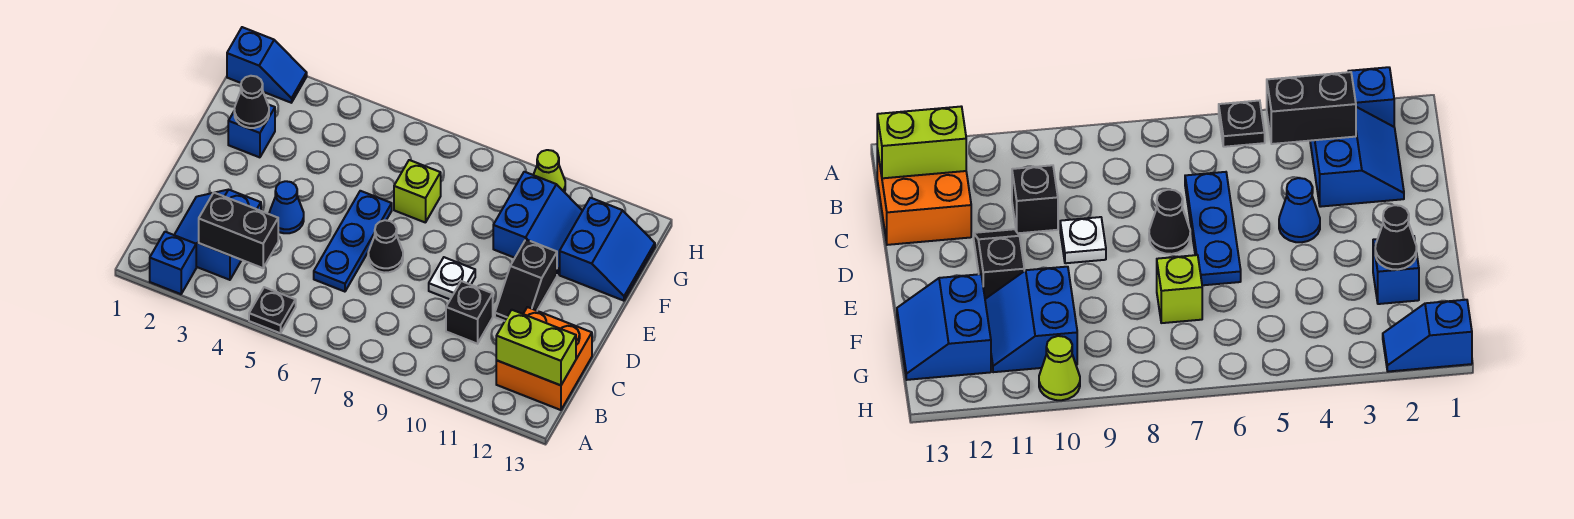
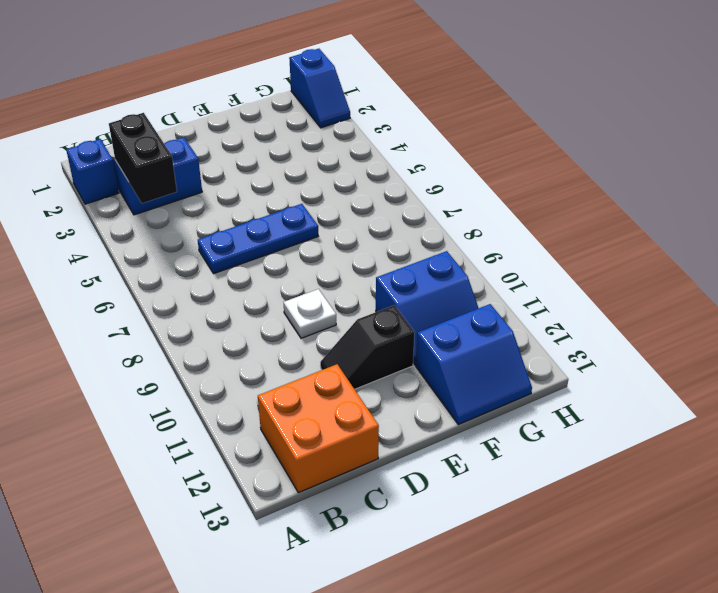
none -> black 1x1 plate [249,287,296,333]
none -> black 1x1 brick [446,281,493,344]
none -> blue 1x1 cone [269,181,304,233]

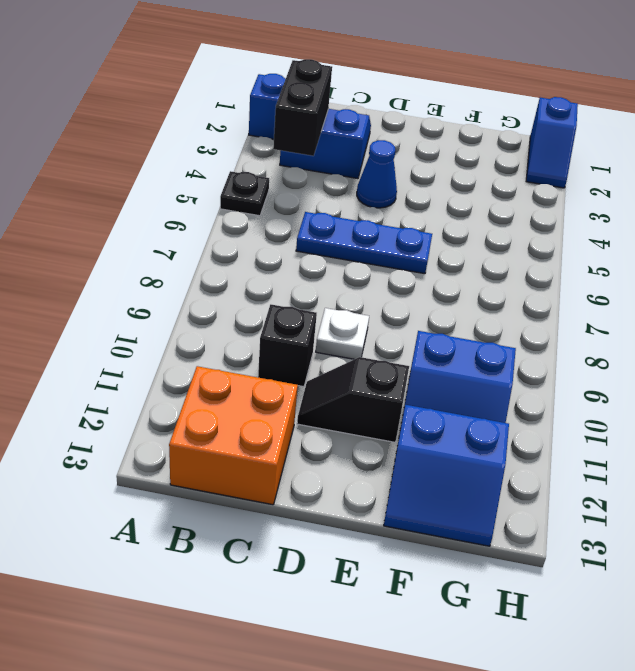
none -> black 1x1 cone [368,220,403,273]
none -> blue 1x1 brick [228,105,275,157]
none -> lime 1x1 brick [394,160,441,223]

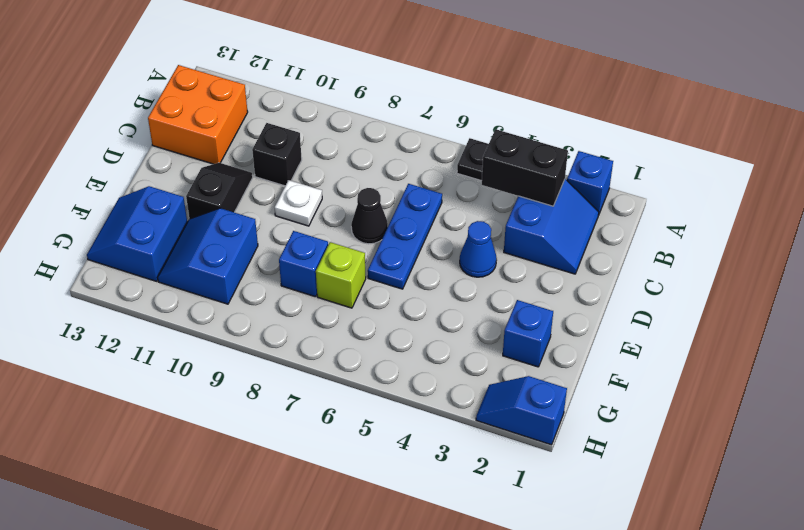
blue 1x1 brick [279,231,328,297] -> none
none -> lime 1x1 cone [533,150,565,192]
none -> lime 1x2 brick [496,310,576,385]
none -> black 1x1 cone [234,76,269,128]

